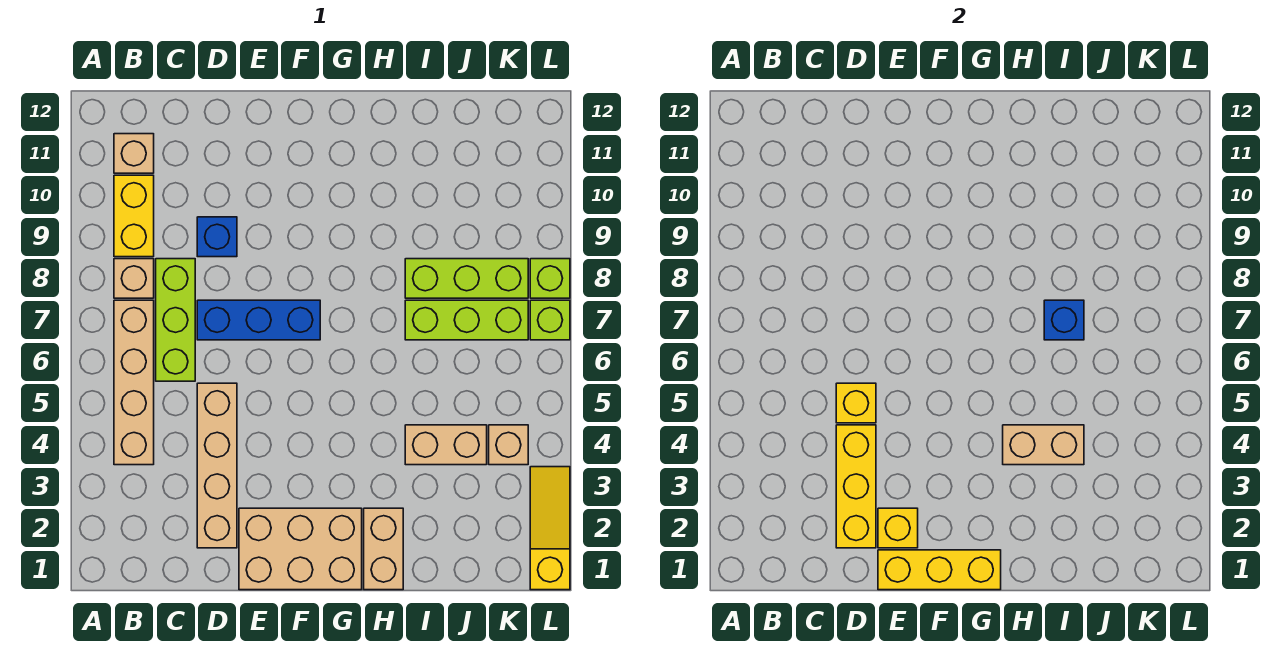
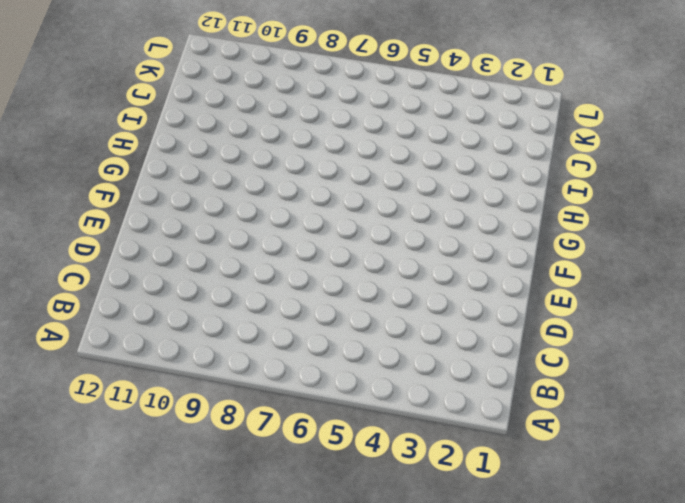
none -> tan 1x4 brick [114,300,154,465]
none -> tan 1x1 brick [114,259,154,298]
none -> yellow 1x2 brick [114,175,154,257]

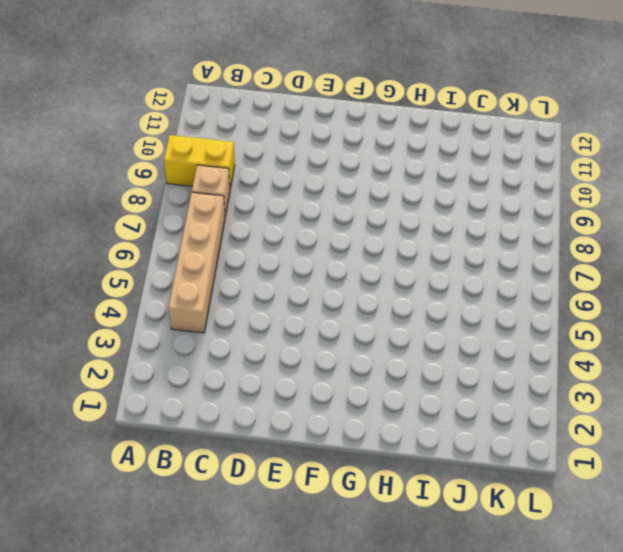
yellow 1x2 brick [164,135,235,189] -> yellow 1x2 brick turned to [114,175,154,257]
none -> tan 1x1 brick [114,134,154,173]
none -> lime 1x3 brick [156,259,195,381]
none -> tan 1x4 brick [197,383,237,548]

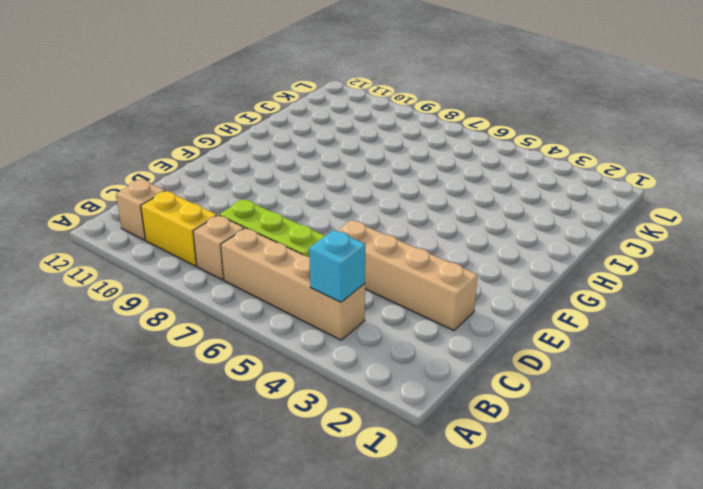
cyan 1x1 brick [309,230,365,302] -> none
none -> blue 1x3 brick [197,300,320,340]
none -> blue 1x1 brick [197,217,237,257]
none -> tan 2x3 brick [239,508,362,590]

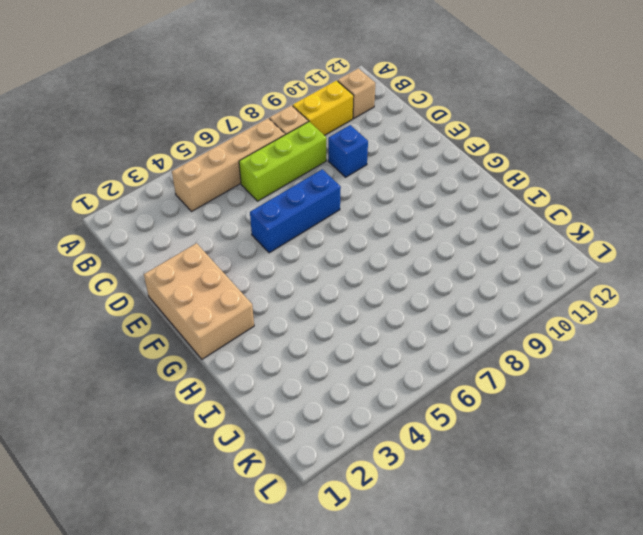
blue 1x3 brick [250,169,341,253] -> blue 1x3 brick turned to [197,300,320,340]
none -> tan 1x4 brick [197,383,237,548]
none -> tan 1x2 brick [364,508,403,590]
none -> tan 1x2 brick [405,425,487,465]

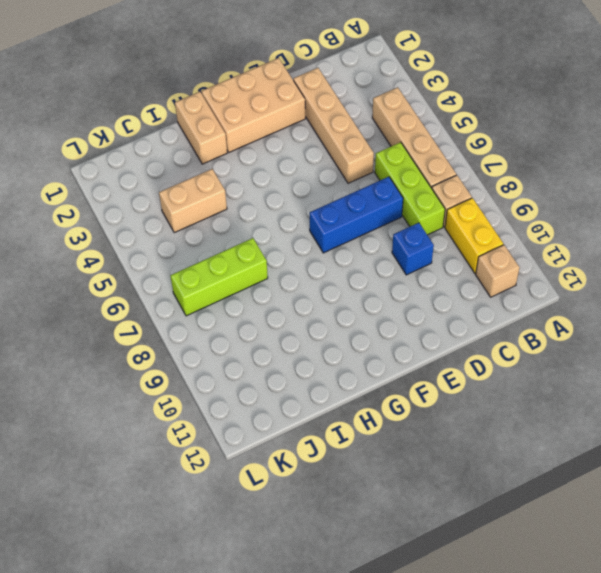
none -> lime 1x3 brick [405,259,528,298]
none -> tan 1x1 brick [489,425,528,465]
none -> yellow 1x3 slope [530,467,570,590]

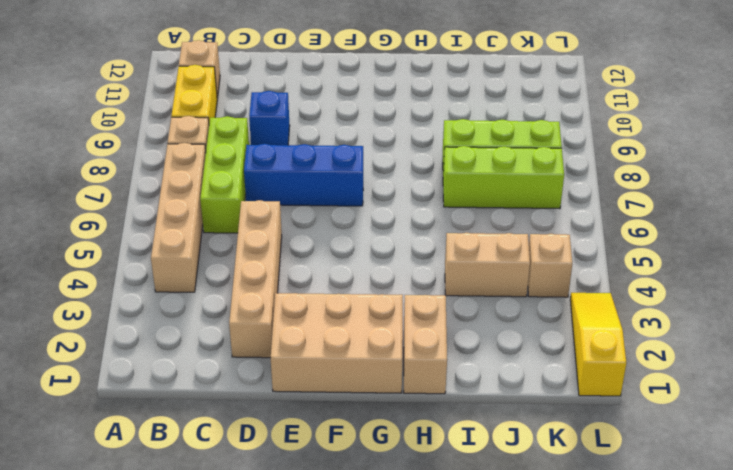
none -> lime 1x1 brick [530,300,570,340]
none -> lime 1x1 brick [530,259,570,298]
none -> yellow 1x3 brick [836,425,876,548]

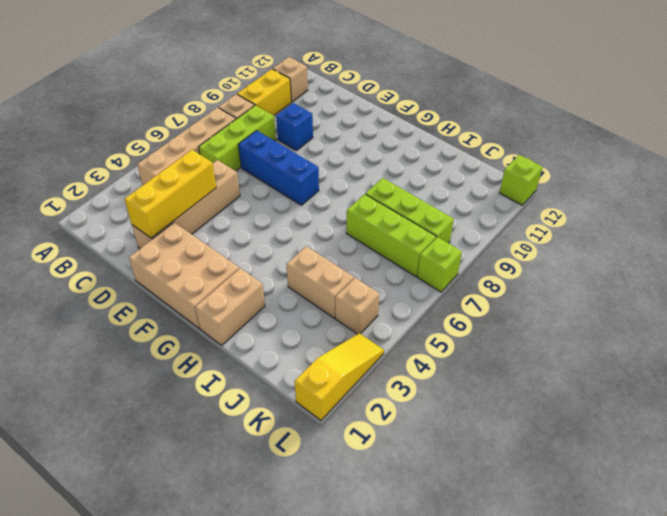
lime 1x1 brick [499,155,543,205] -> lime 1x1 brick moved to [530,259,570,298]
none -> yellow 1x1 brick [836,383,876,423]
none -> yellow 1x3 brick [878,550,1001,590]
none -> yellow 1x1 brick [878,508,918,548]

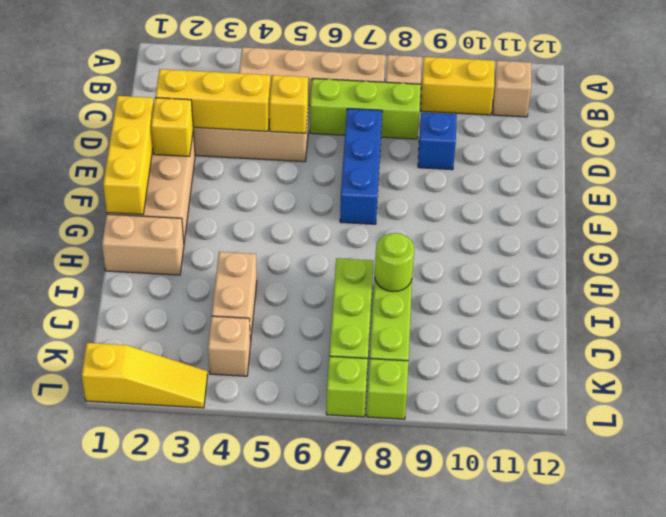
lime 1x1 round brick [375,233,414,292] -> none
none -> tan 1x2 brick [1003,425,1084,465]
none -> blue 1x1 brick [1044,300,1084,340]

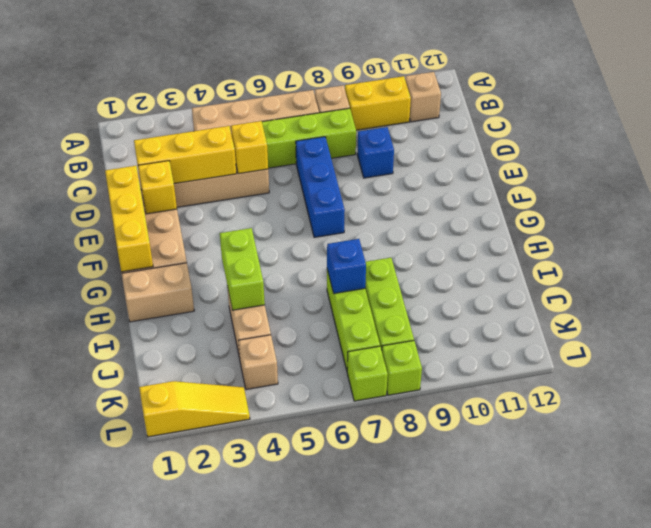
lime 1x2 brick [220,228,265,310] -> tan 1x2 brick [1003,425,1084,465]

